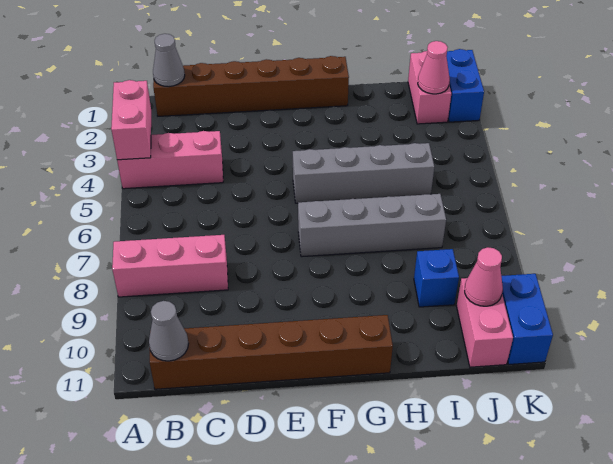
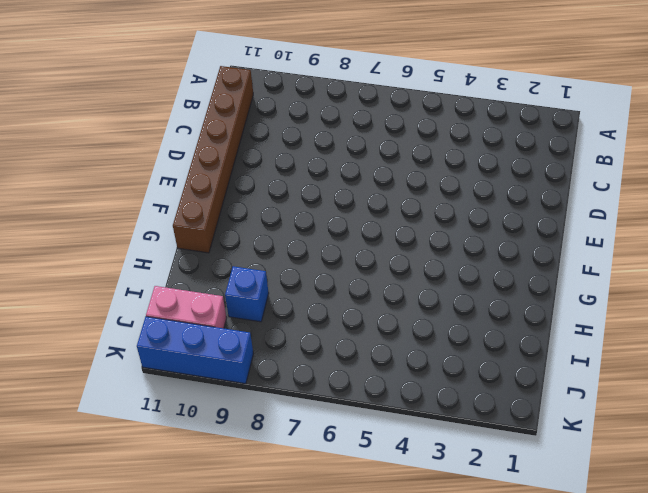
blue 1x3 brick [137,317,253,384] -> blue 1x2 brick [501,274,553,364]
none -> pink 1x3 brick [117,131,223,189]
none -> pink 1x3 brick [112,235,228,297]
none -> brown 1x6 brick [153,56,349,116]

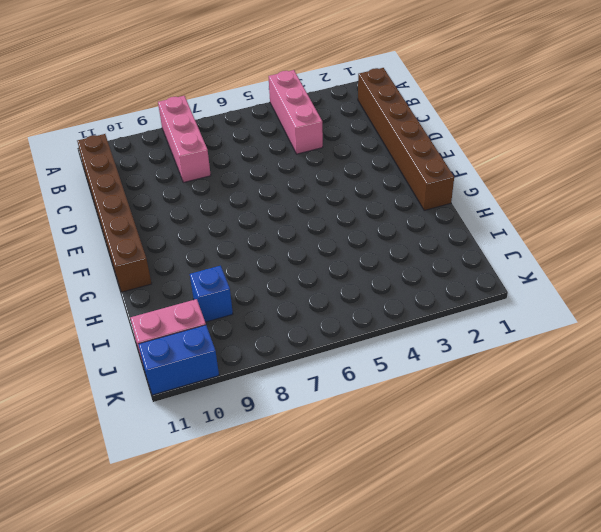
none -> grey 1x4 brick [293,143,434,203]
none -> grey 1x4 brick [298,194,446,257]
none -> pink 1x2 brick [408,51,451,124]

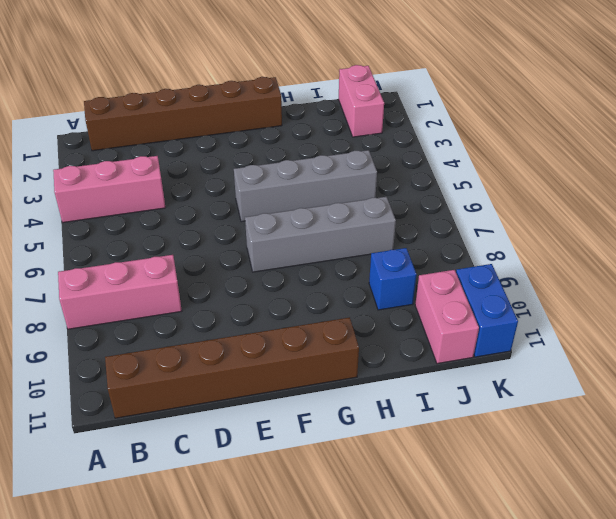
none -> blue 1x2 brick [446,49,484,122]
none -> pink 1x2 brick [111,80,151,160]
none -> grey 1x1 cone [153,34,185,87]

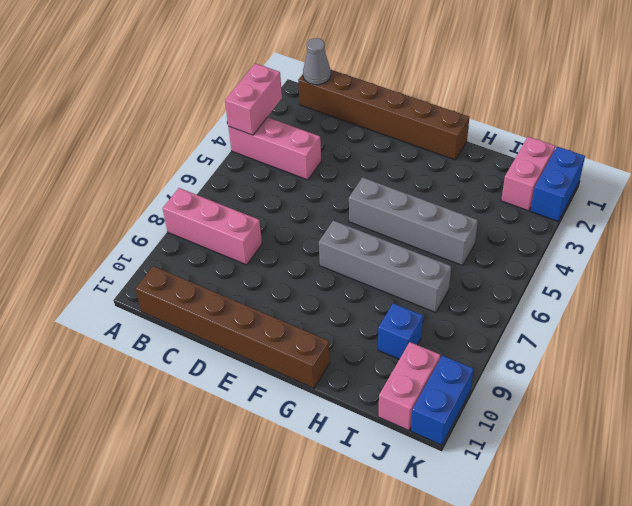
none -> grey 1x1 cone [149,301,189,361]
none -> pink 1x1 cone [418,41,450,94]
none -> pink 1x1 cone [465,247,503,306]

